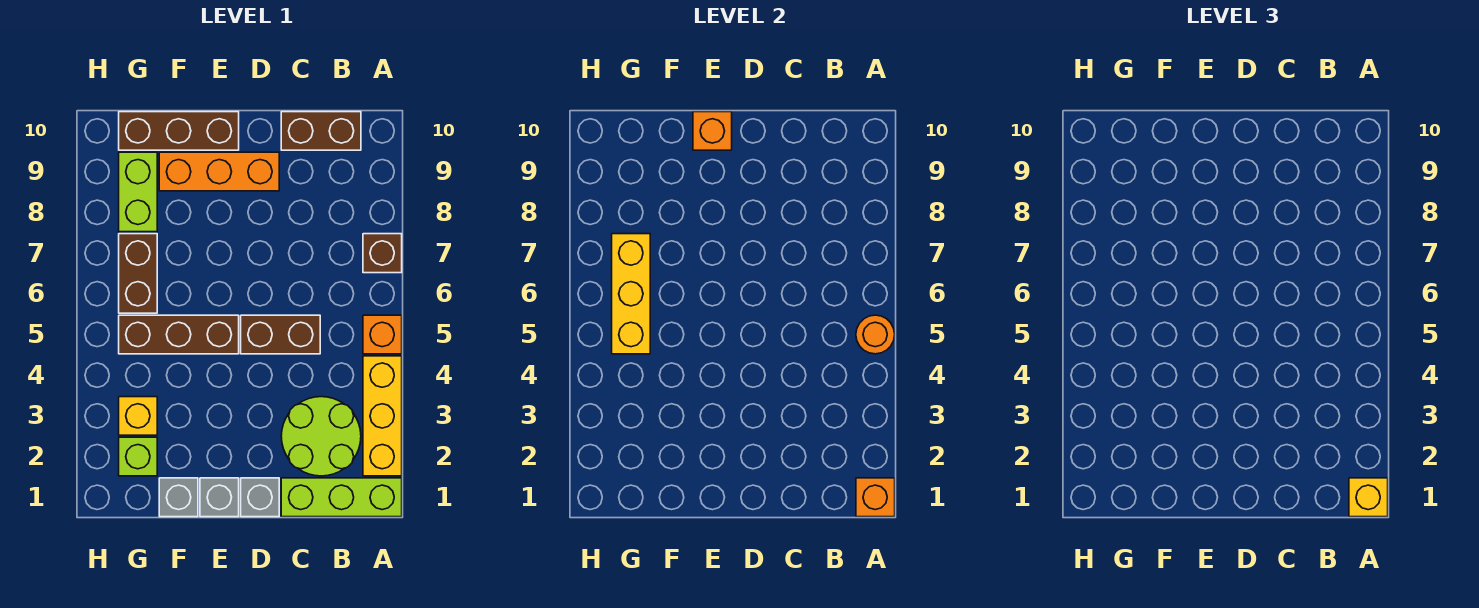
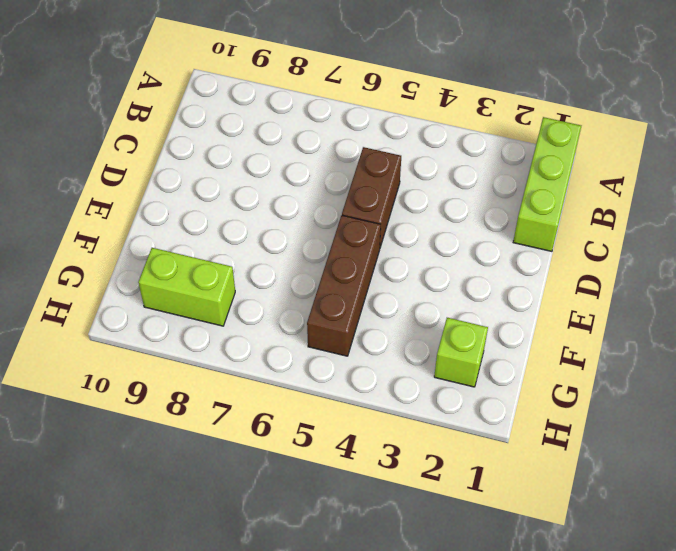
none -> yellow 1x3 brick [363,356,402,476]
none -> orange 1x1 brick [363,315,402,354]
none -> brown 1x1 brick [363,234,402,273]

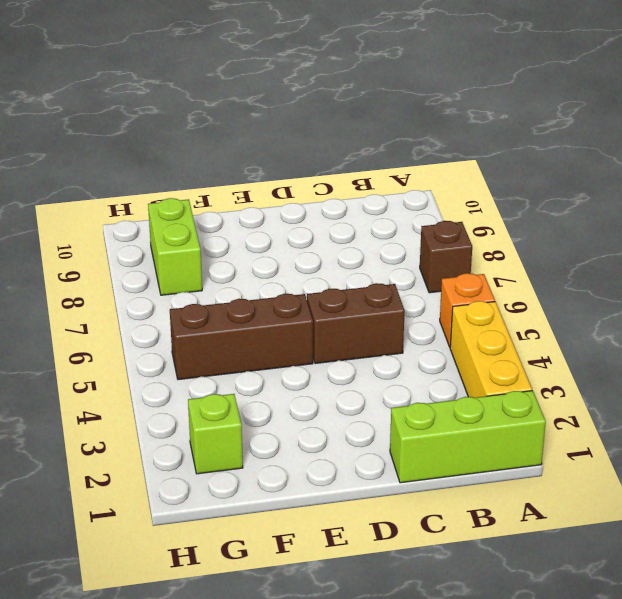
none -> lime 2x2 round brick [281,397,361,476]
none -> brown 1x2 brick [281,112,361,150]
none -> grey 1x1 brick [241,478,279,517]

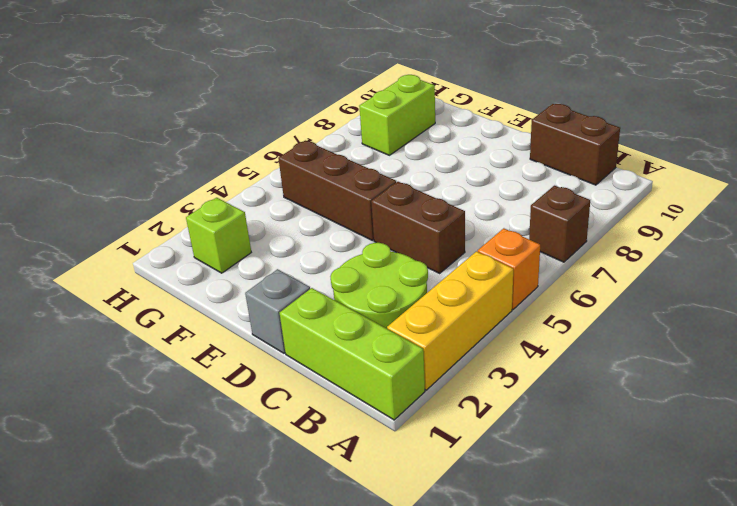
none -> orange 1x3 brick [159,152,279,191]
none -> grey 1x1 brick [200,478,239,517]
none -> brown 1x3 brick [119,112,239,150]

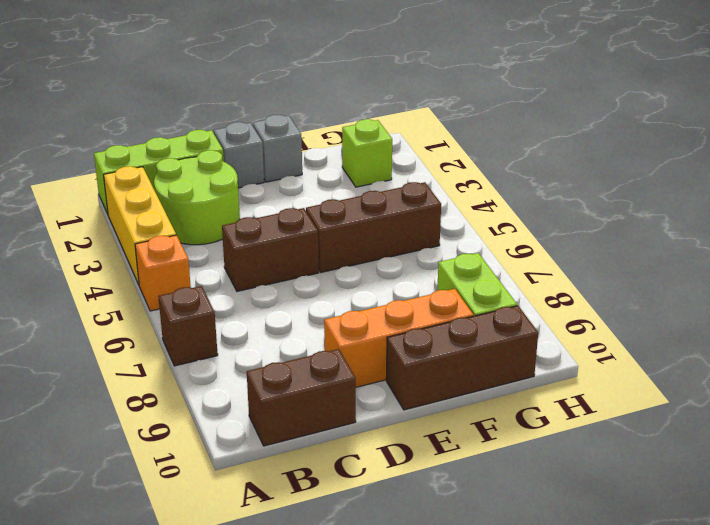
none -> grey 1x1 brick [159,478,198,517]
none -> yellow 1x1 brick [119,397,157,435]
none -> brown 1x2 brick [119,234,157,313]

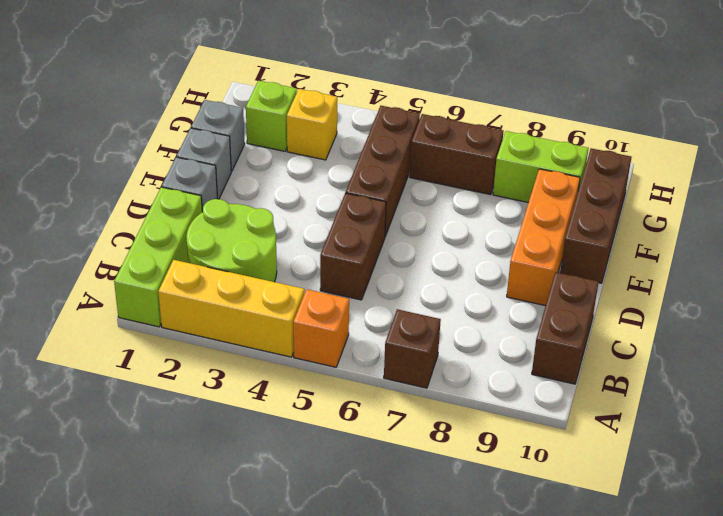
none -> orange 1x1 brick [856,478,895,517]
none -> orange 1x1 round brick [856,315,895,354]
none -> orange 1x1 brick [693,112,732,150]

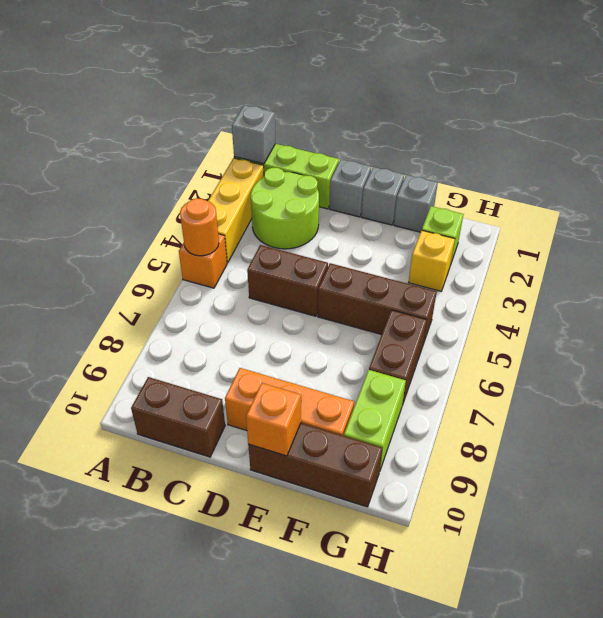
grey 1x1 brick [232,105,275,164] -> orange 1x1 brick [856,478,895,517]
none -> brown 1x1 brick [363,234,402,273]
none -> yellow 1x3 brick [612,234,650,354]
none -> yellow 1x1 brick [1349,478,1388,517]

